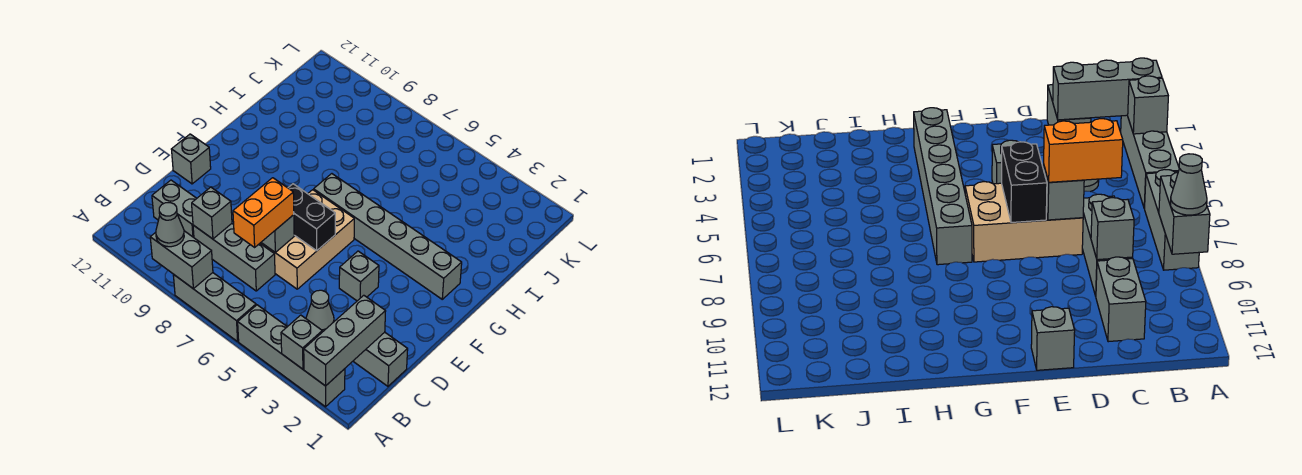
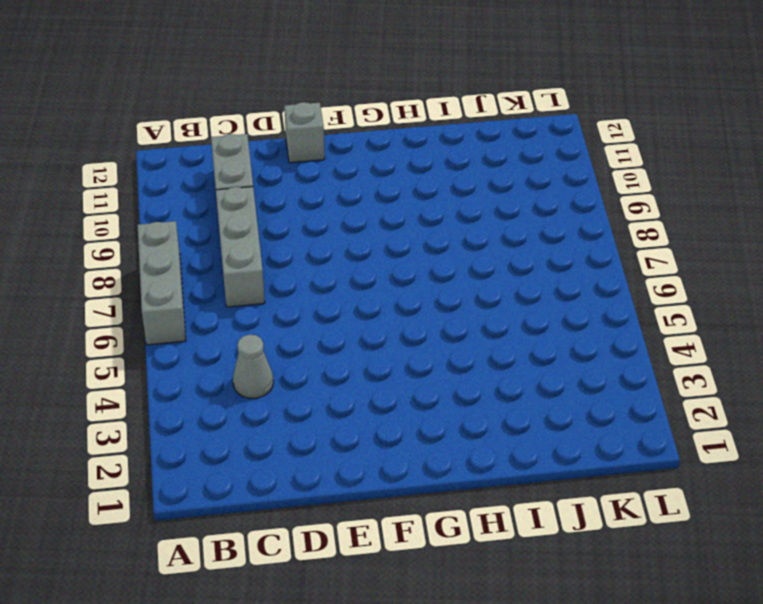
none -> grey 1x4 brick [238,305,345,407]
none -> grey 1x2 brick [353,332,408,386]
none -> tan 2x3 brick [260,190,354,289]

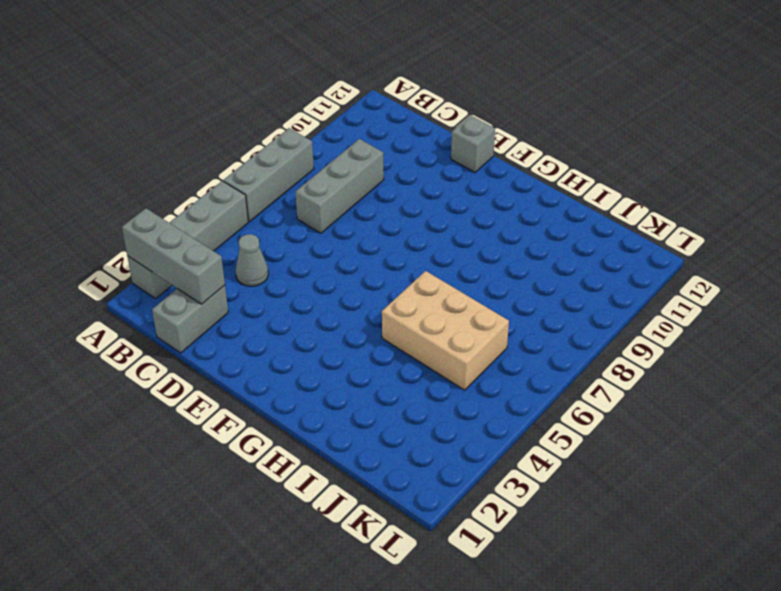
tan 2x3 brick [382,271,509,390] -> tan 2x3 brick moved to [260,190,354,289]
none -> grey 1x2 brick [152,180,197,237]
none -> grey 1x1 brick [339,251,379,301]
none -> grey 1x6 brick [314,174,462,299]

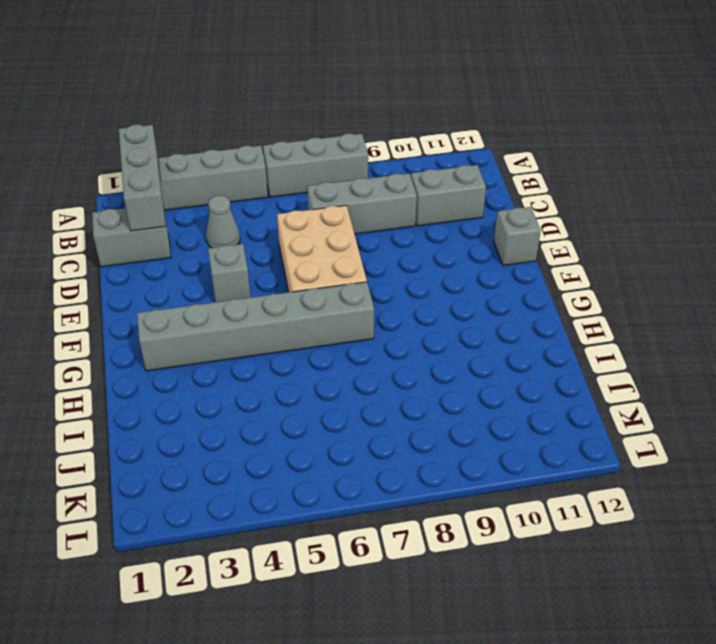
none -> grey 1x1 brick [281,315,322,369]
none -> grey 1x2 brick [150,231,213,289]
none -> grey 1x1 brick [192,187,232,239]

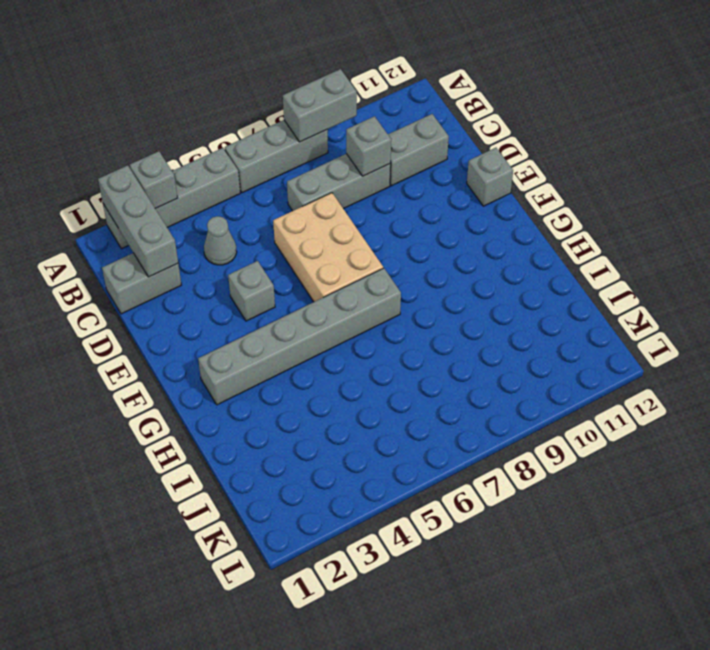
none -> grey 1x1 brick [261,215,294,252]
none -> black 1x2 brick [288,184,335,251]
none -> grey 1x1 cone [156,203,184,247]

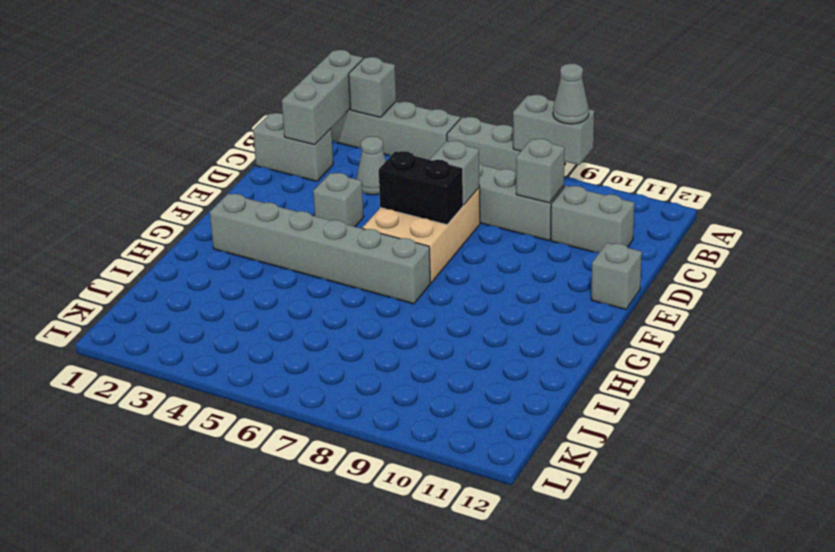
none -> orange 1x2 brick [233,178,294,247]

